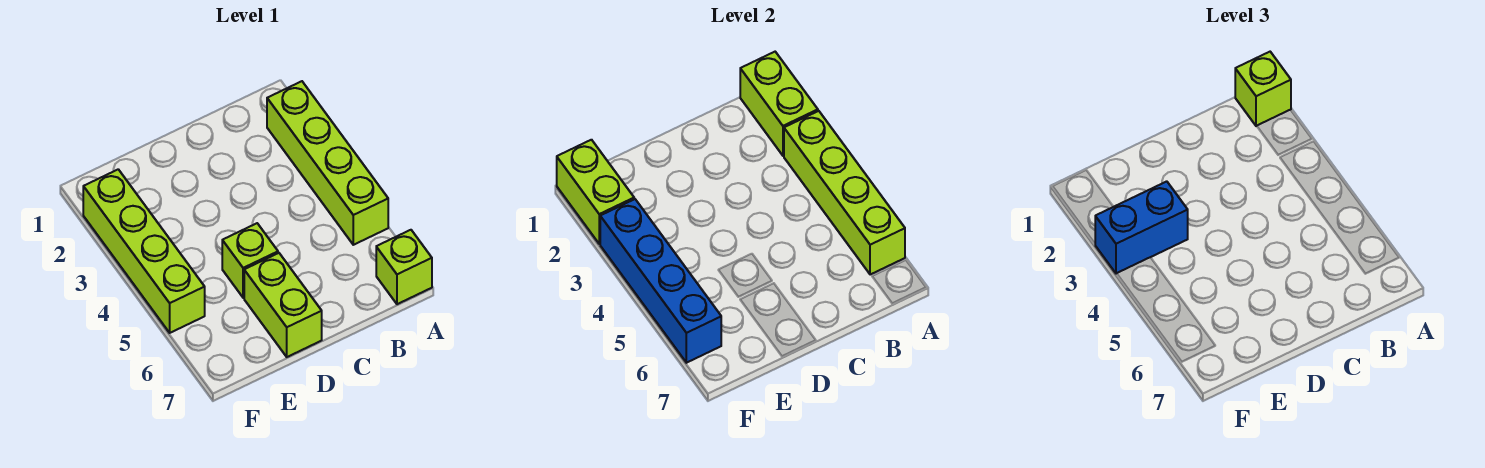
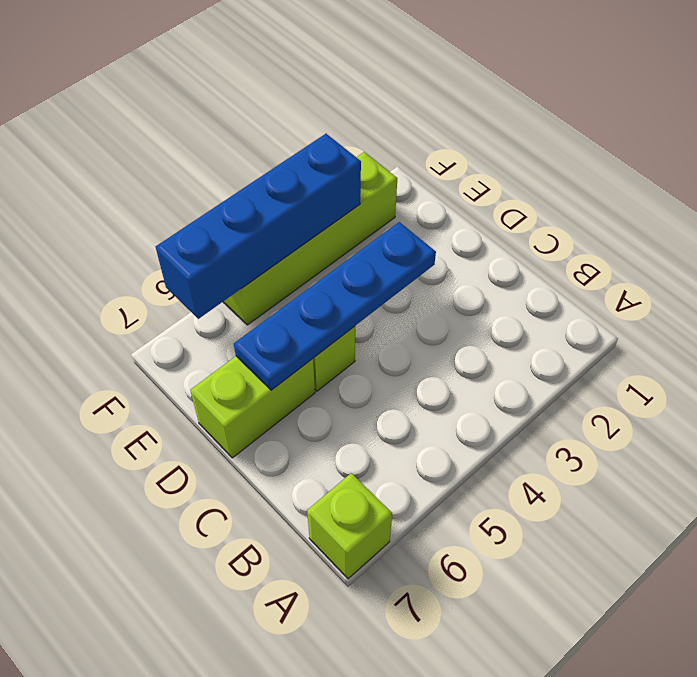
blue 1x4 plate [234,222,436,390] -> none
none -> lime 1x4 brick [267,81,388,245]
none -> lime 1x2 brick [740,52,818,156]

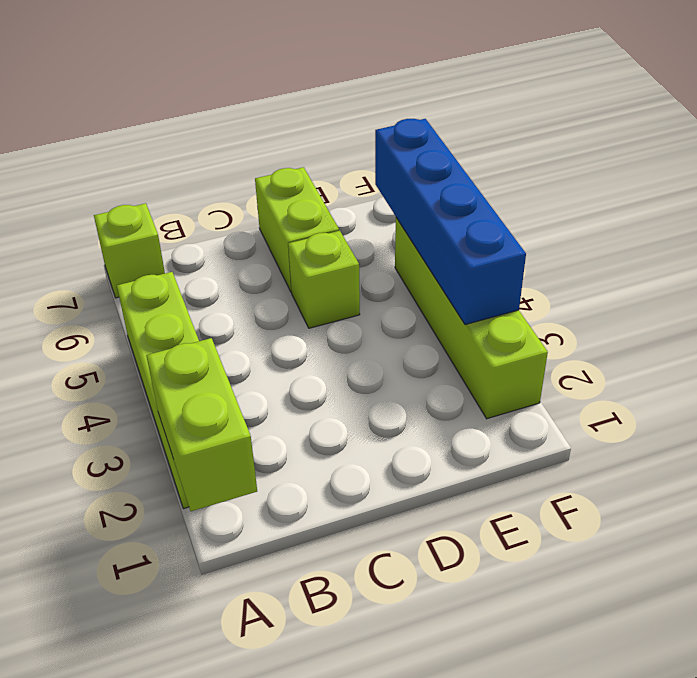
none -> lime 1x4 brick [784,111,905,275]
none -> lime 1x2 brick [557,140,634,244]

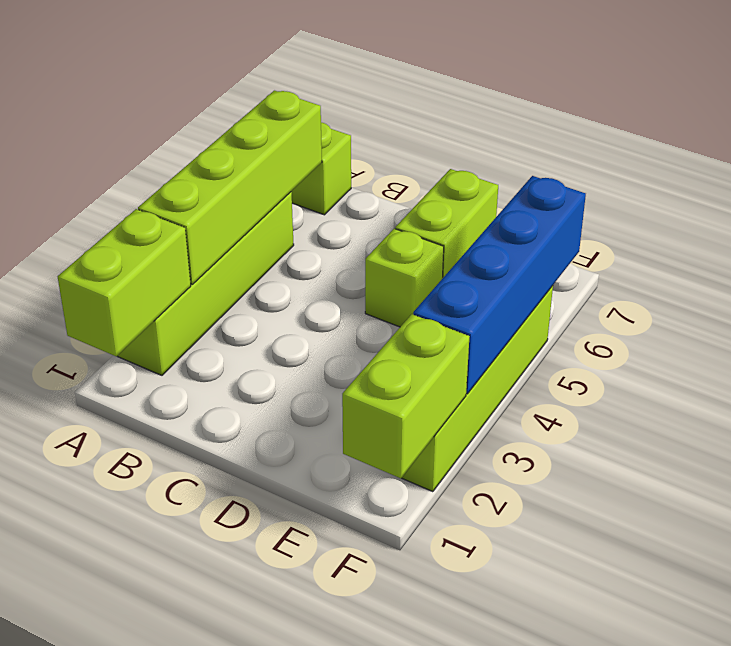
none -> lime 1x1 brick [1235,52,1291,126]
none -> blue 1x2 brick [1095,181,1188,274]

